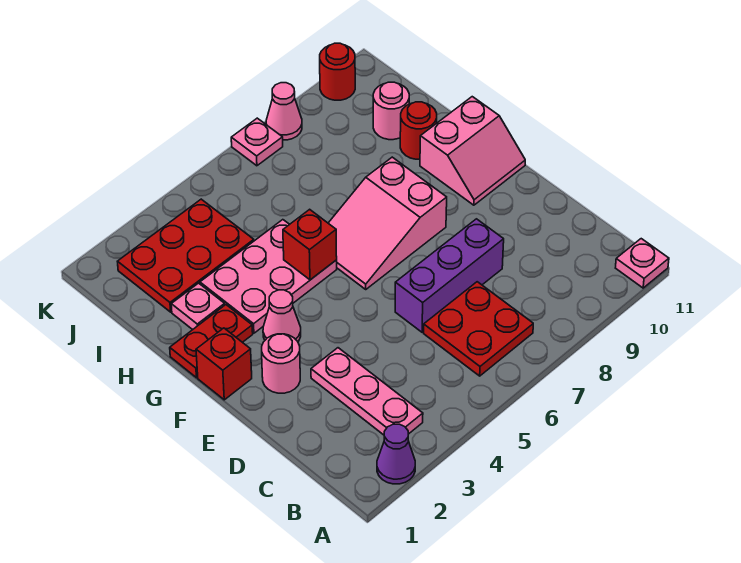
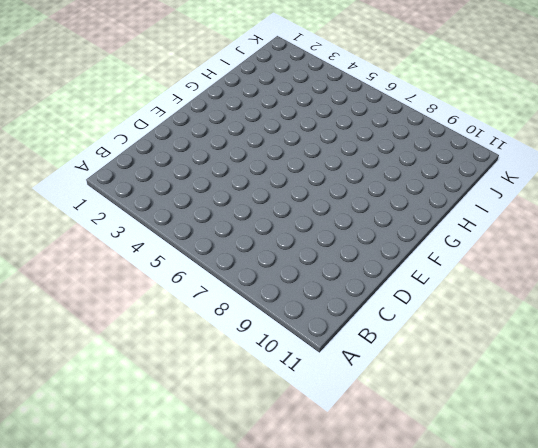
none -> purple 1x1 cone [377,424,415,484]
none -> pink 1x1 plate [616,239,669,288]
none -> pink 1x3 plate [311,348,423,435]

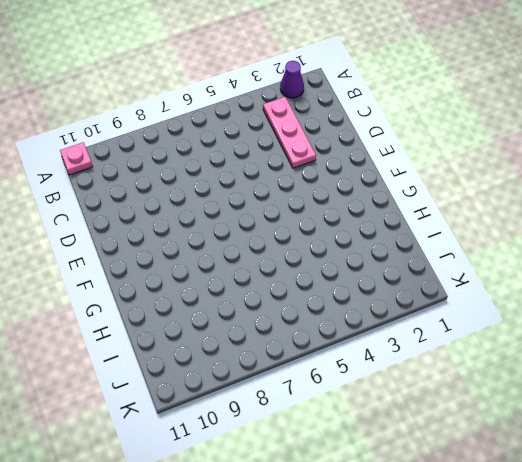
none -> red 2x2 plate [424,282,533,376]
none -> purple 1x3 brick [395,219,504,332]
none -> pink 1x1 round brick [262,334,300,393]

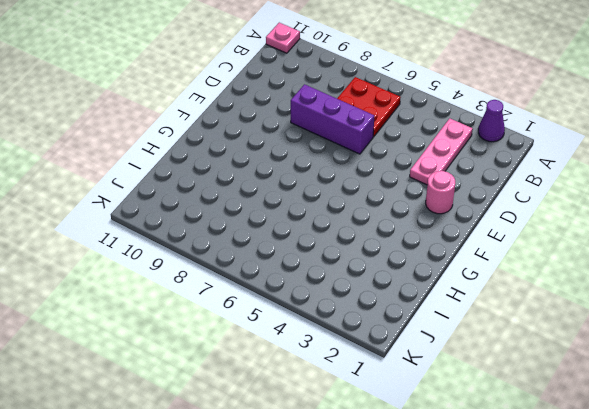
none -> red 1x1 brick [196,328,252,400]
none -> pink 1x1 cone [263,290,301,341]
none -> pink 2x3 slope [328,157,447,289]

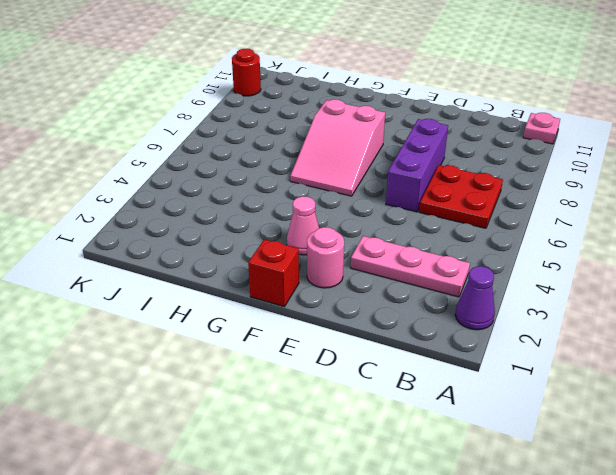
none -> pink 2x2 slope [420,97,525,205]
none -> red 1x2 plate [170,305,253,378]
none -> pink 2x3 plate [200,220,337,333]

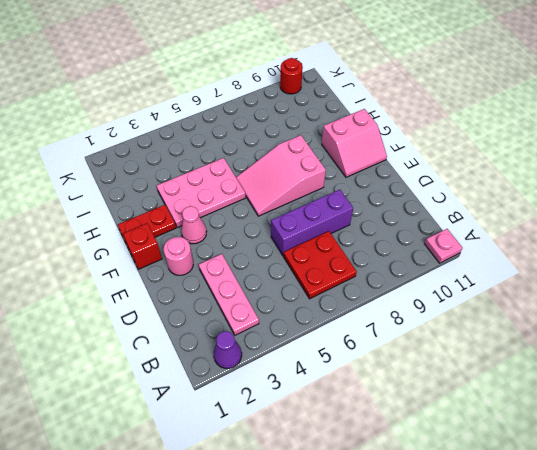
none -> pink 1x1 plate [171,283,225,330]
none -> red 1x1 round brick [400,102,437,159]
none -> red 2x3 plate [117,199,254,312]

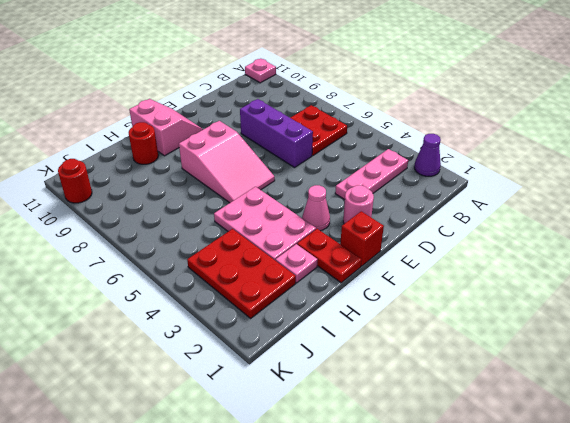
none -> pink 1x1 round brick [373,82,409,140]
none -> pink 1x1 plate [231,118,283,166]
none -> pink 1x1 cone [266,83,302,140]

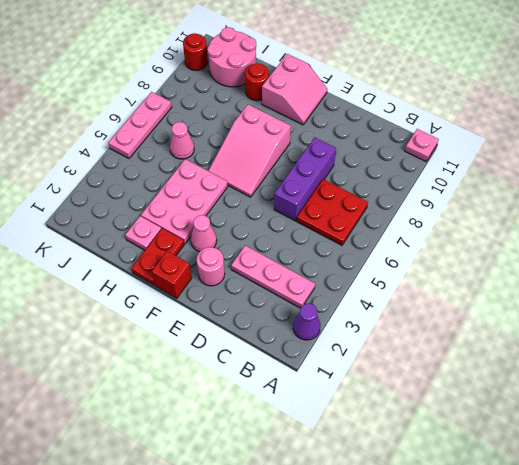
pink 1x1 cone [170,122,194,159] -> pink 1x1 cone moved to [266,83,302,140]
pink 2x2 round brick [207,27,256,87] -> pink 1x1 round brick [373,82,409,140]
pink 1x3 plate [108,92,172,159] -> pink 1x1 plate [231,118,283,166]
none -> red 2x3 plate [117,199,254,312]
none -> red 1x1 brick [283,209,337,280]

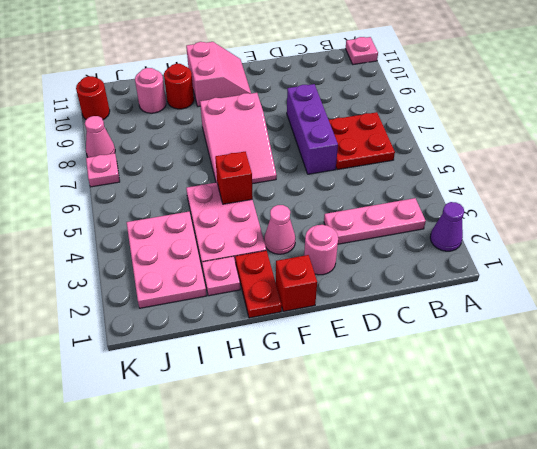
pink 2x3 plate [127,212,207,308] -> red 2x3 plate [117,199,254,312]

